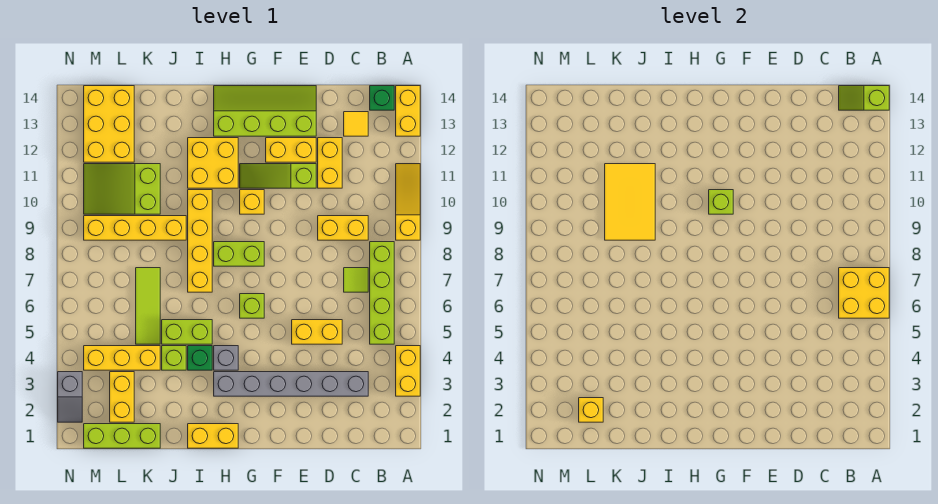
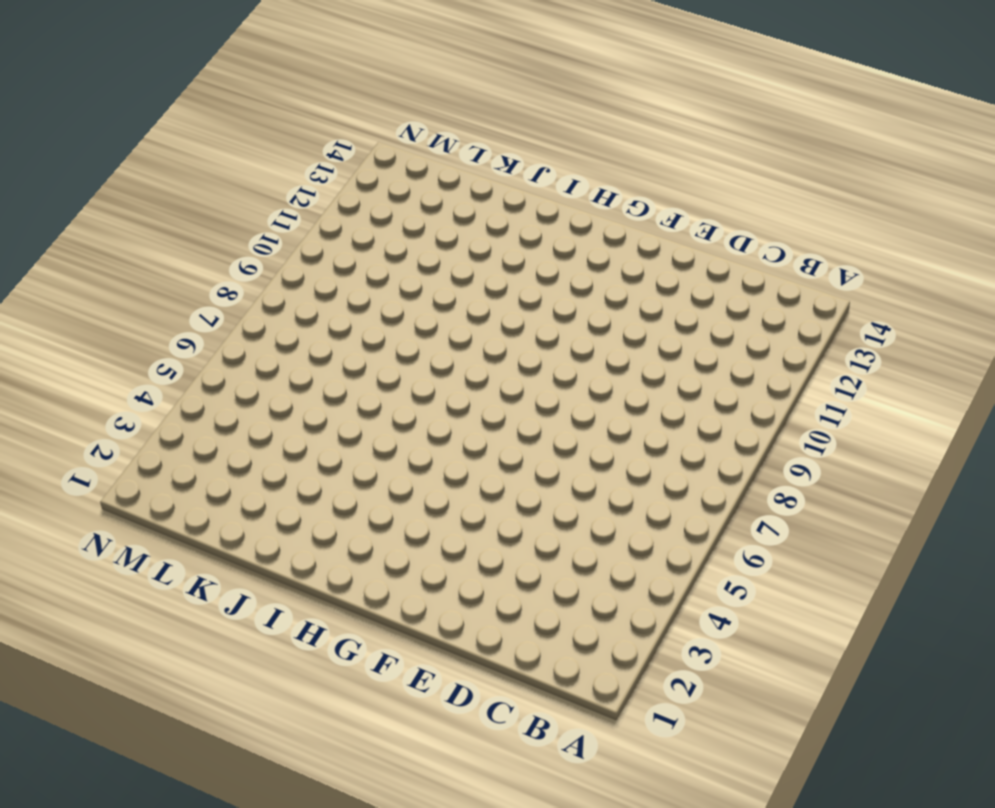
none -> yellow 1x2 brick [396,346,420,396]
none -> yellow 1x3 slope [396,164,420,240]
none -> yellow 1x2 brick [396,86,420,136]
none -> lime 1x4 brick [370,242,394,344]

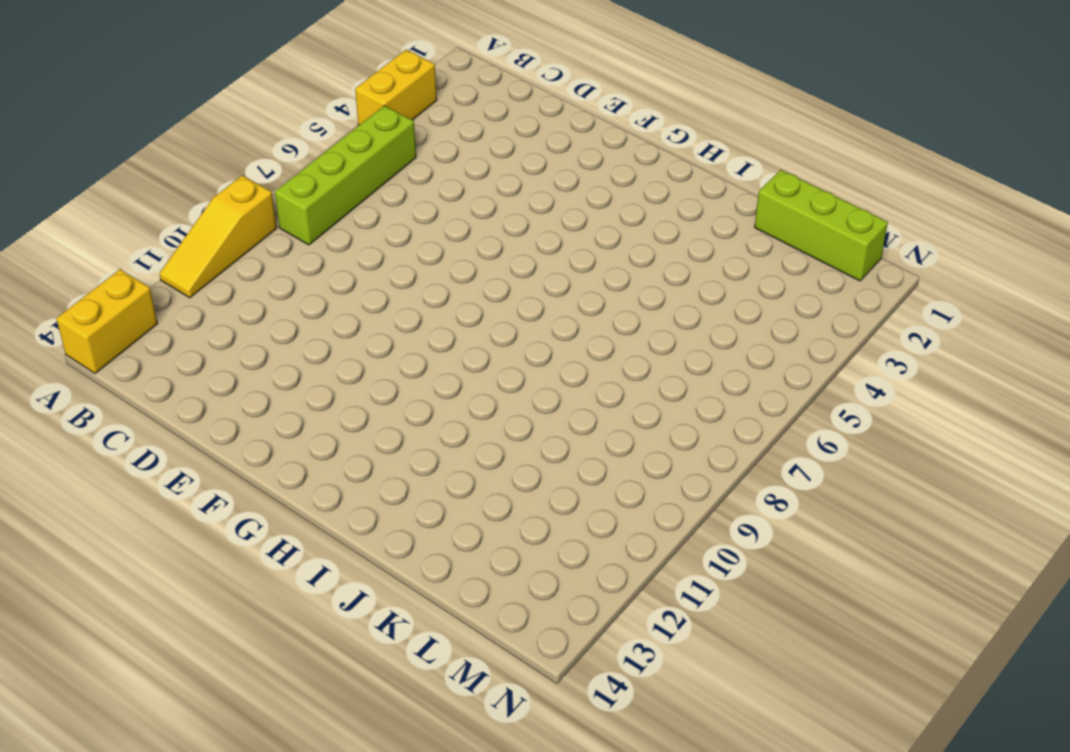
none -> green 1x1 brick [370,86,394,110]
none -> grey 1x6 brick [214,372,368,396]
none -> lime 1x1 tile [344,268,368,292]
none -> yellow 1x2 brick [318,216,368,240]

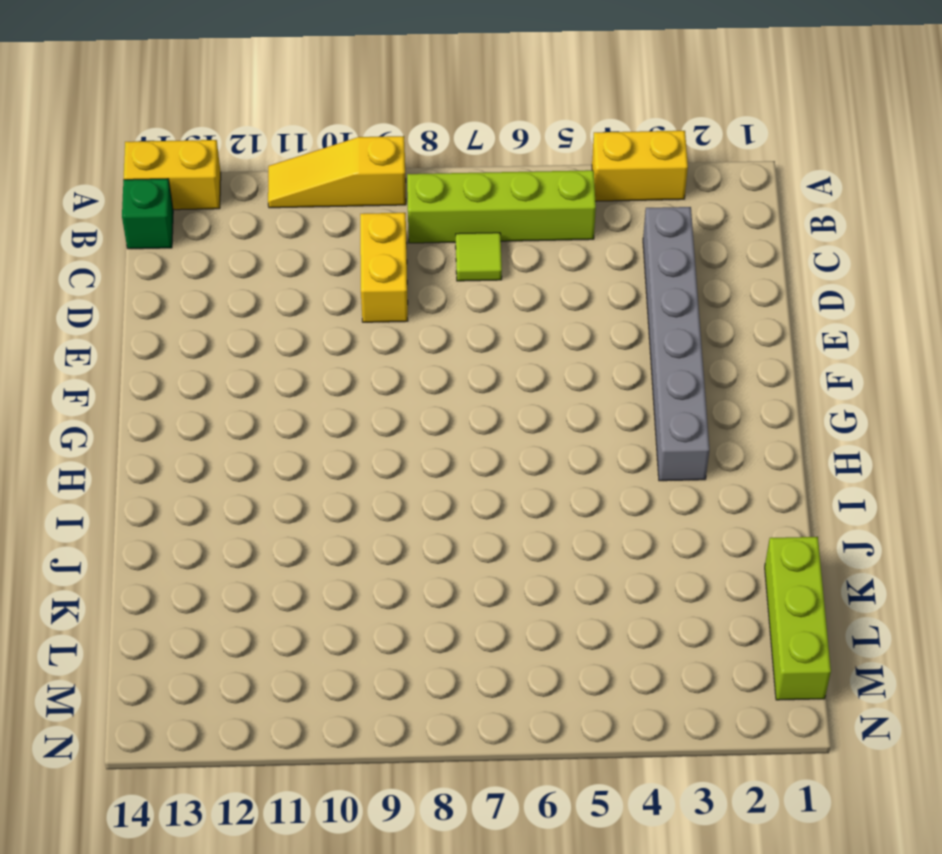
none -> yellow 1x1 tile [344,112,368,136]
none -> yellow 1x2 brick [292,320,342,344]
none -> yellow 1x2 brick [318,138,342,188]
none -> lime 1x3 slope [240,164,316,188]

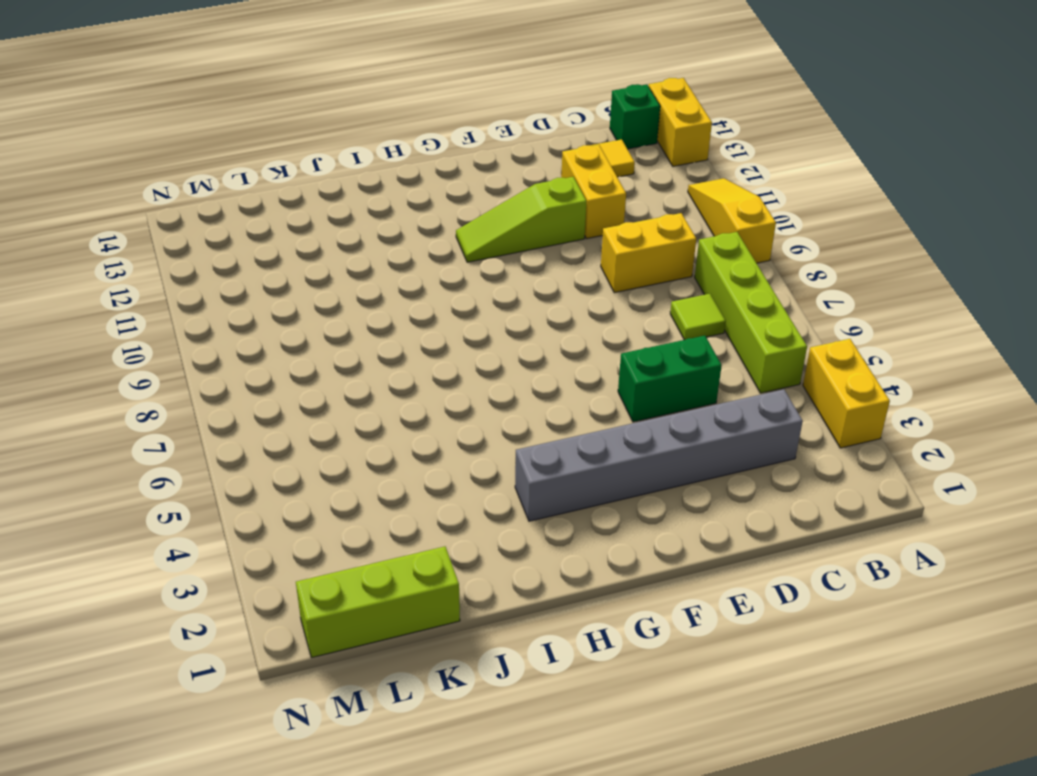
green 1x2 brick [618,336,722,422] -> yellow 1x2 brick [292,320,342,344]
none -> yellow 1x2 brick [266,138,316,162]
none -> lime 2x4 slope [214,86,316,136]
none -> lime 1x1 brick [240,294,264,318]
none -> lime 1x2 brick [214,242,264,266]

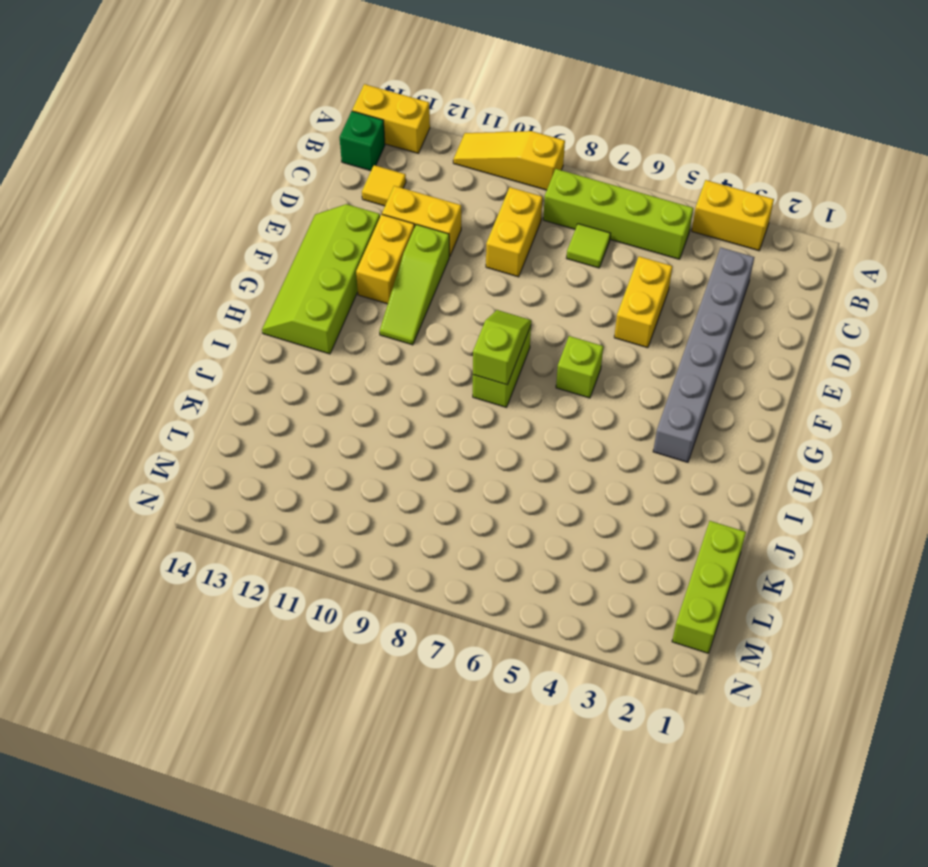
lime 1x2 slope [473,310,531,385] -> lime 1x2 slope turned to [839,86,889,110]
none -> yellow 1x1 brick [240,190,264,214]
none -> yellow 1x2 brick [188,424,238,448]
none -> grey 1x1 brick [214,346,238,370]
none -> yellow 2x2 brick [188,138,238,188]

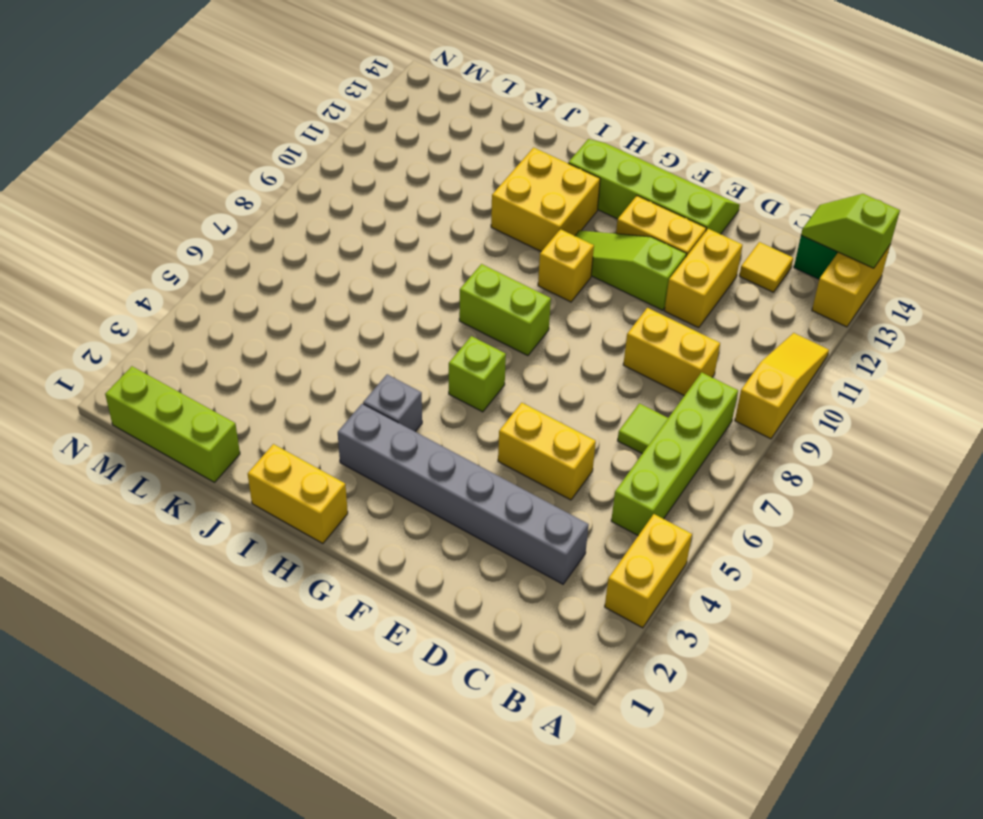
none -> green 1x1 brick [188,346,212,370]
none -> lime 1x2 brick [162,320,212,344]
none -> yellow 1x4 brick [188,190,212,292]
none -> lime 1x1 brick [162,346,186,370]

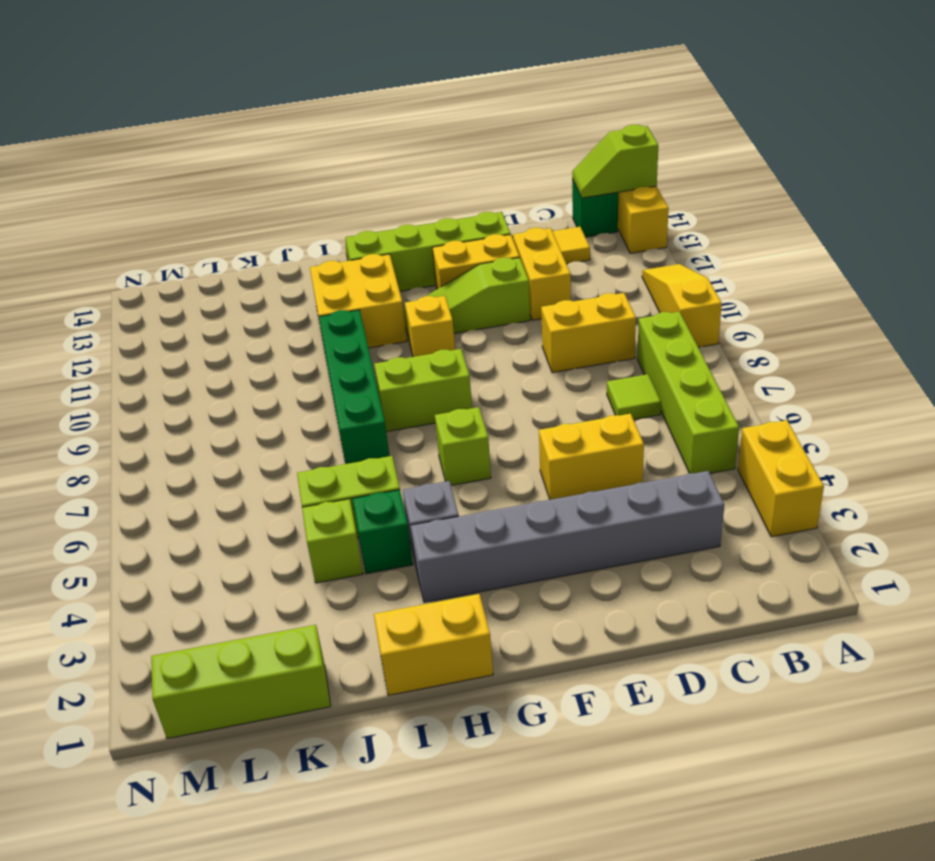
green 1x4 brick [319,310,390,464] -> yellow 1x4 brick [188,190,212,292]
none -> yellow 1x4 brick [84,216,186,240]
none -> yellow 1x3 brick [84,346,160,370]
none -> lime 1x3 tile [136,268,160,344]
none -> lime 2x3 slope [84,164,160,214]

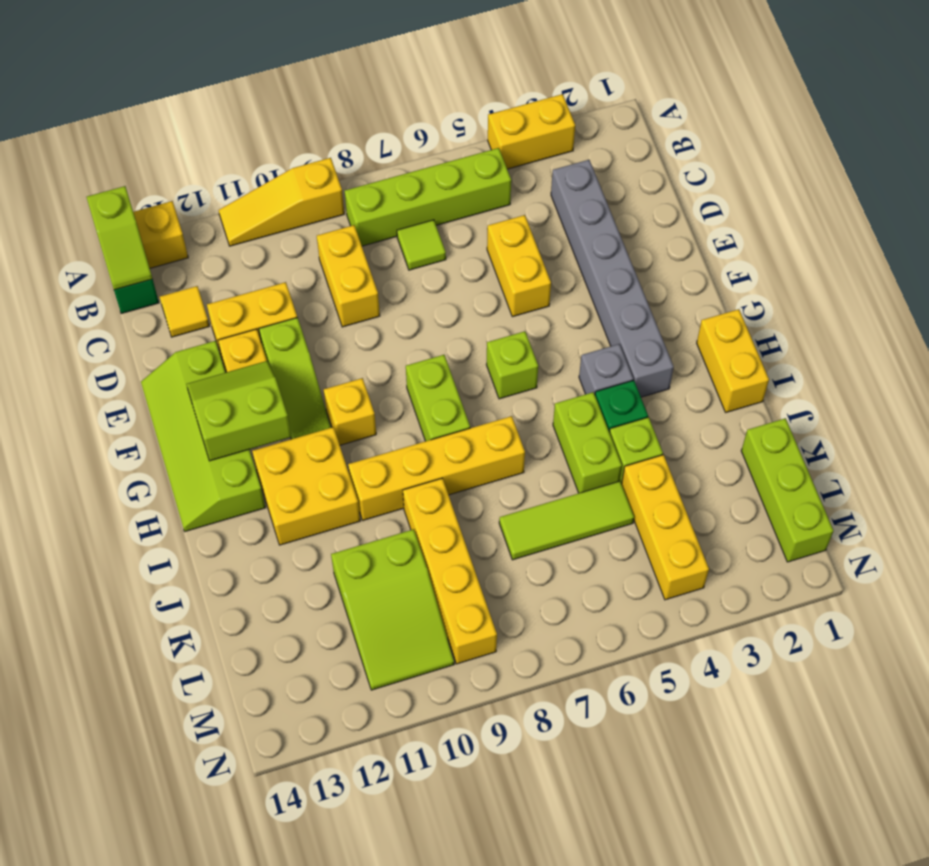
lime 2x2 slope [187,361,291,461] -> none
none -> yellow 1x2 brick [110,372,134,422]
none -> yellow 2x3 brick [84,86,134,162]
none -> grey 1x2 slope [58,372,82,422]
none -> yellow 2x2 brick [839,268,889,318]

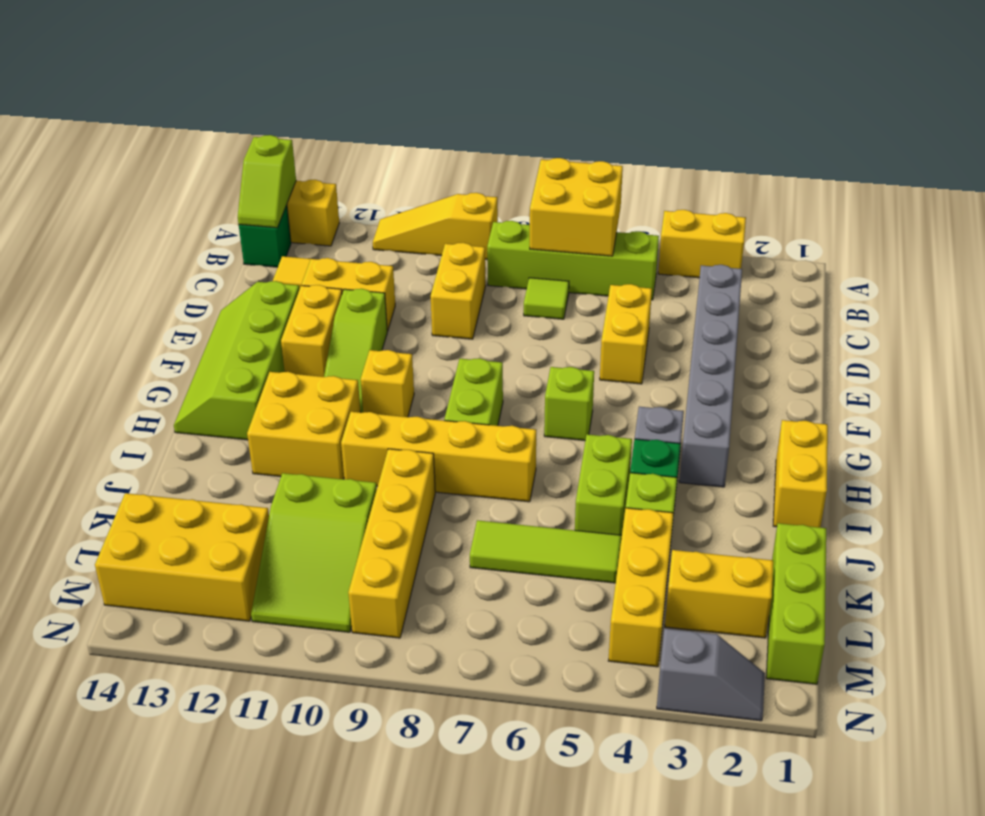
none -> lime 1x1 brick [709,190,733,214]
none -> yellow 2x3 tile [605,164,655,240]
none -> yellow 1x1 brick [579,398,603,422]

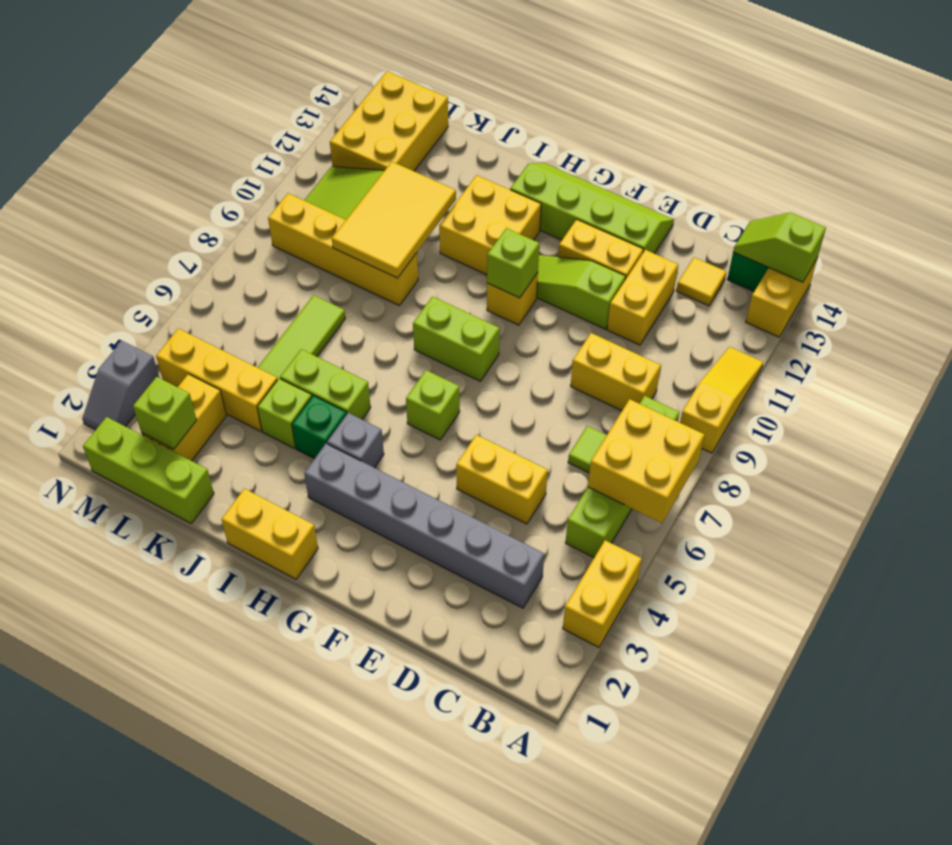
lime 1x1 brick [133,377,197,449] -> yellow 1x1 brick [579,398,603,422]
none -> yellow 1x4 brick [188,190,212,292]

